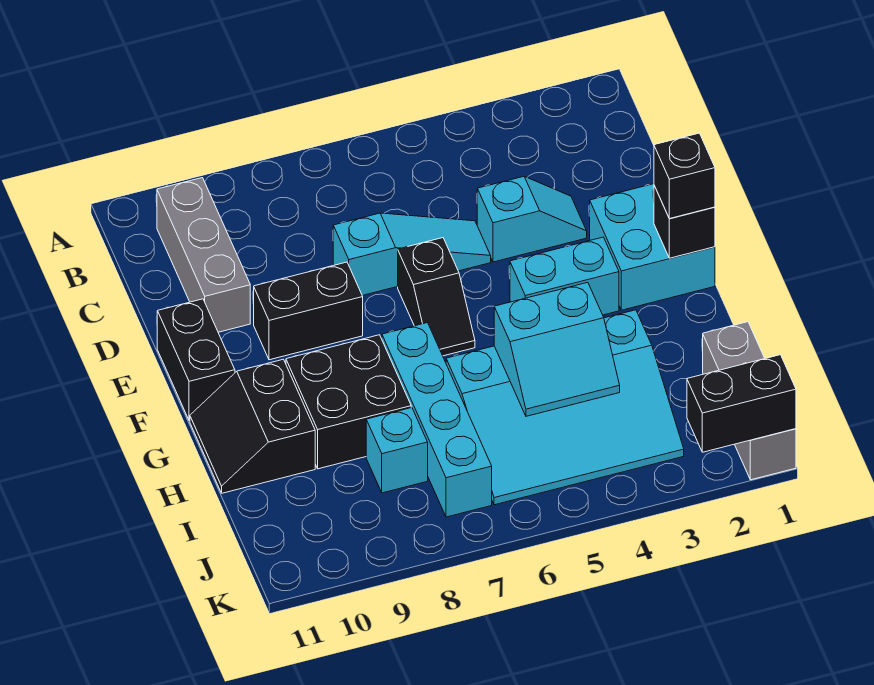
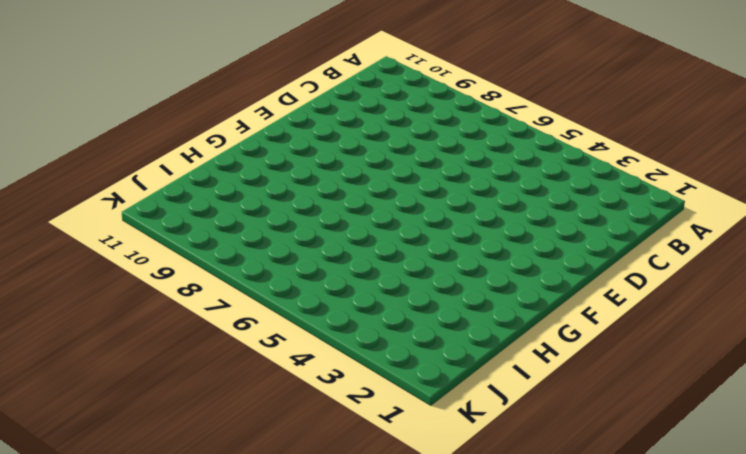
none -> grey 1x3 brick [157,178,250,332]
none -> cyan 1x2 slope [477,177,587,262]
none -> cyan 1x3 slope [333,213,491,296]

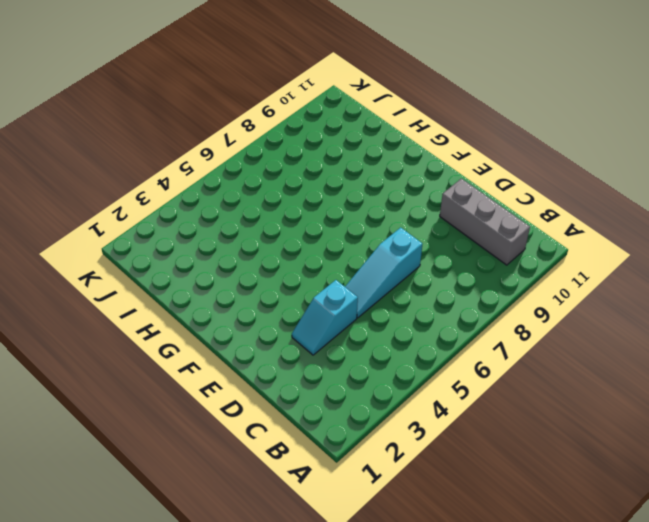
none -> cyan 2x2 brick [590,184,715,310]
none -> black 1x2 slope [398,238,475,356]
none -> black 1x2 brick [254,262,363,360]

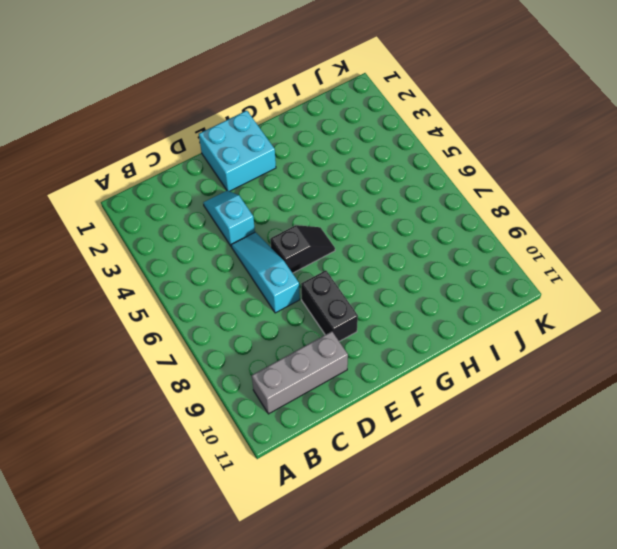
none -> black 1x2 brick [157,299,235,421]
none -> cyan 1x2 brick [510,237,619,315]
none -> cyan 1x4 brick [382,323,492,517]

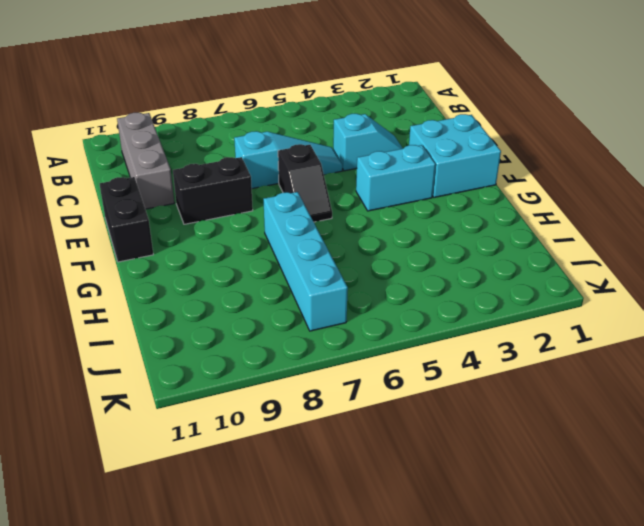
none -> black 2x2 brick [286,335,411,469]
none -> black 2x2 slope [190,359,315,493]
none -> cyan 3x4 slope [446,310,684,505]

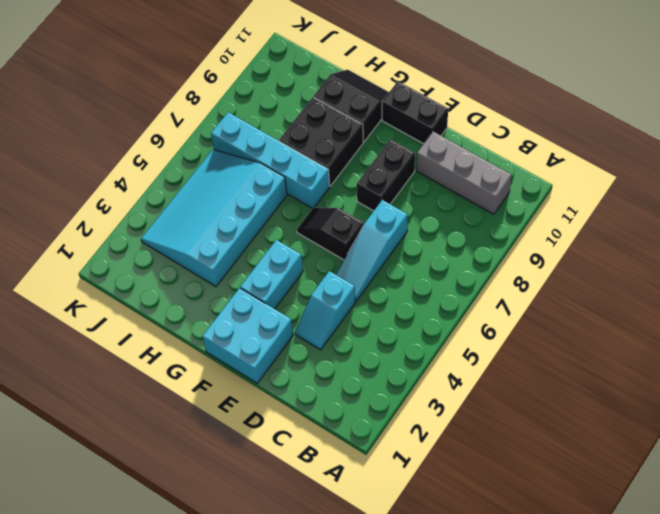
none -> grey 1x3 brick [703,322,796,480]
none -> cyan 1x1 brick [366,408,428,493]
none -> black 1x1 brick [654,186,715,258]

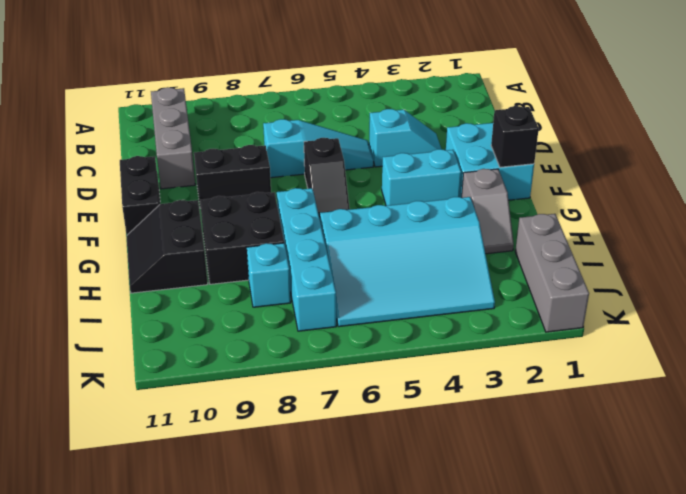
grey 1x2 slope [462,169,514,254] -> none
none -> cyan 2x2 slope [494,282,620,416]
none -> black 1x2 brick [687,355,796,452]
none -> black 1x1 brick [654,133,715,219]

